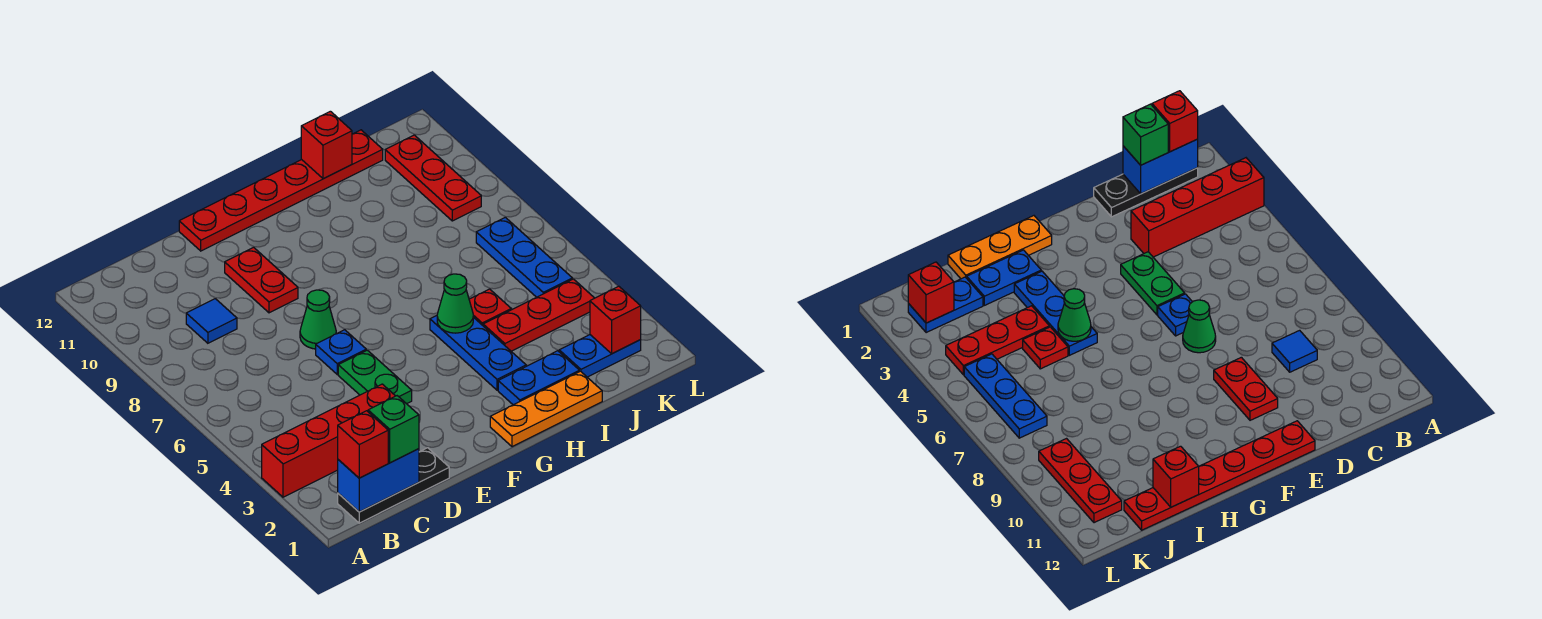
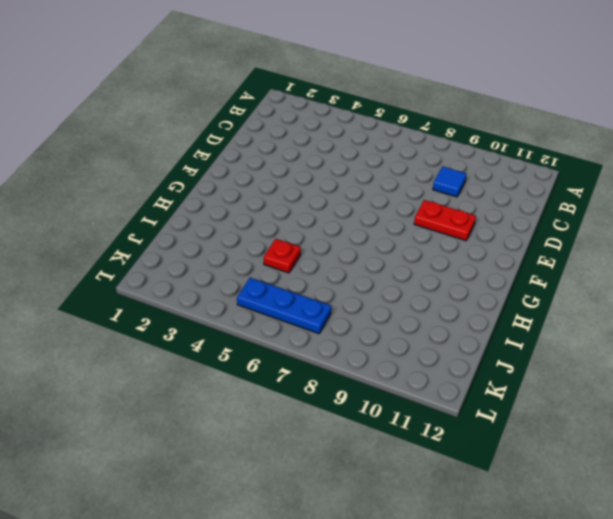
none -> red 1x4 brick [262,384,395,497]
none -> black 1x3 plate [338,448,449,523]
none -> green 1x2 plate [338,350,412,404]

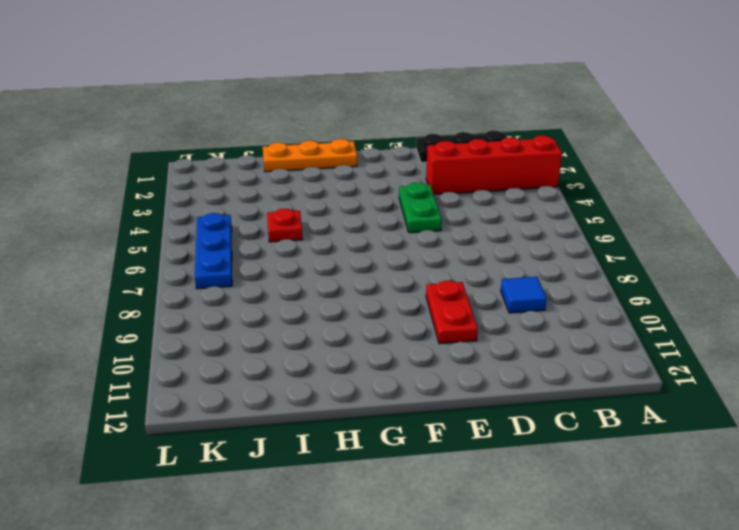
none -> blue 1x1 plate [316,330,366,374]
none -> green 1x1 cone [300,290,336,349]
none -> red 1x6 plate [179,130,383,251]

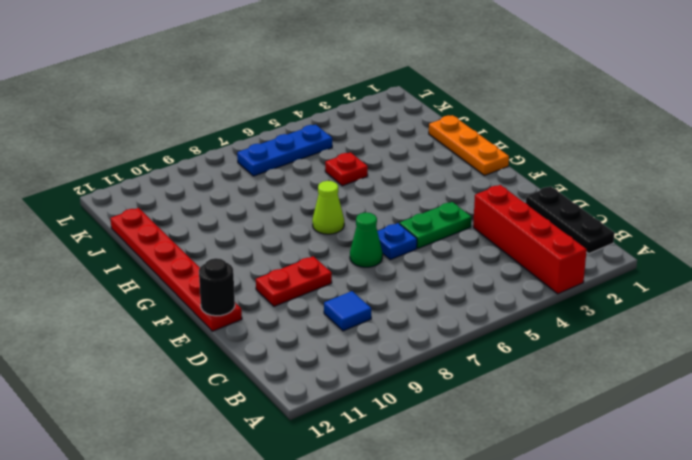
black 1x1 round brick [199,258,235,316] -> none
lime 1x1 cone [312,181,344,234] -> none
none -> blue 1x2 plate [498,351,579,405]
none -> blue 1x3 plate [430,316,526,390]
none -> red 1x3 plate [483,279,594,351]

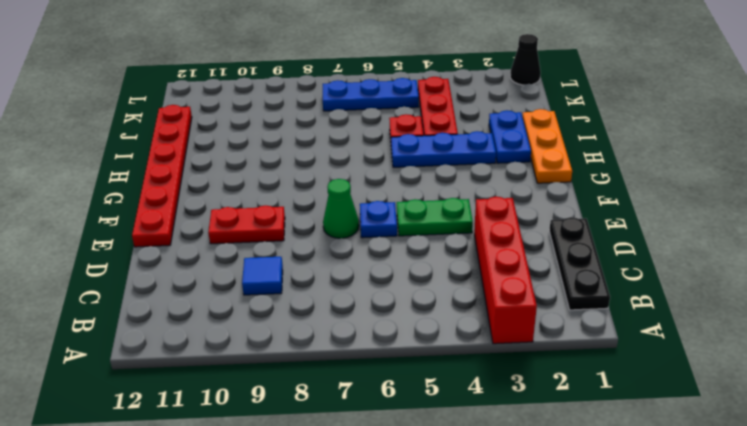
black 1x1 cone [510,34,541,85] -> none
none -> blue 1x2 plate [559,335,641,377]
none -> red 1x3 plate [385,135,481,221]
none -> blue 1x2 brick [338,449,419,512]

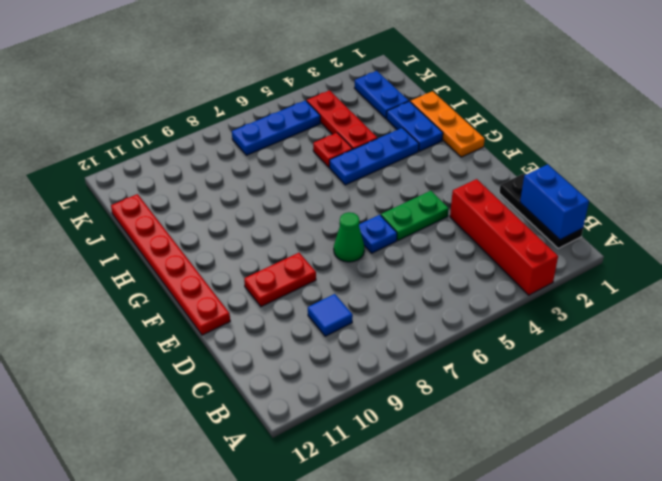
none -> red 1x3 plate [385,135,481,221]
none -> green 1x1 cone [437,274,473,333]
none -> red 1x1 brick [301,111,352,179]

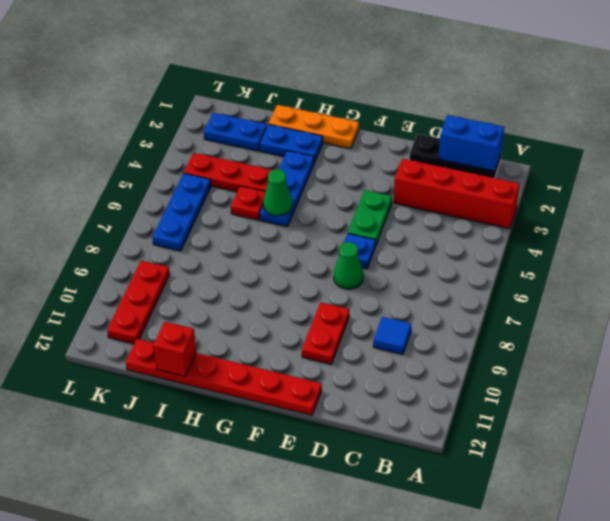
none -> red 1x1 brick [590,286,641,354]
none -> red 1x1 brick [338,411,388,478]
none -> green 1x1 brick [368,396,419,463]

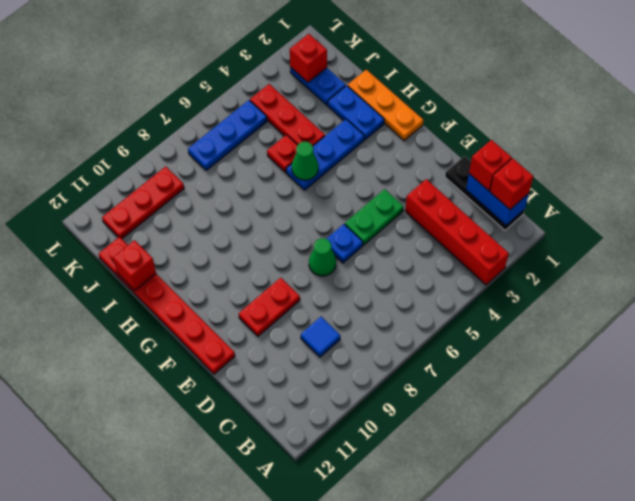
red 1x1 brick [469,140,512,191] -> green 1x1 brick [368,396,419,463]

